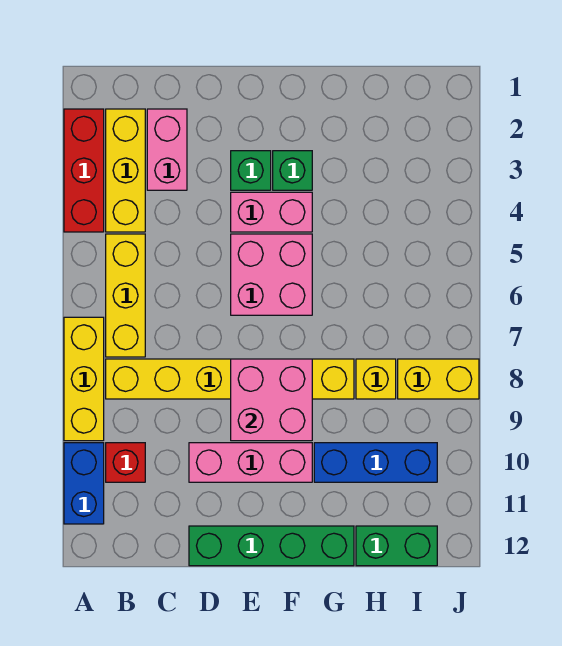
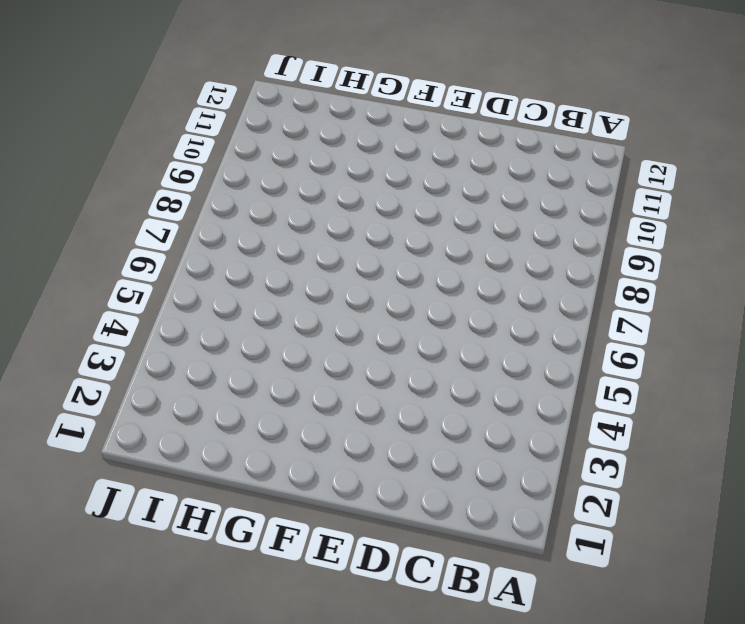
none -> red 1x3 brick [64,109,104,232]
none -> yellow 1x3 brick [64,317,104,441]
none -> blue 1x2 brick [64,443,104,524]

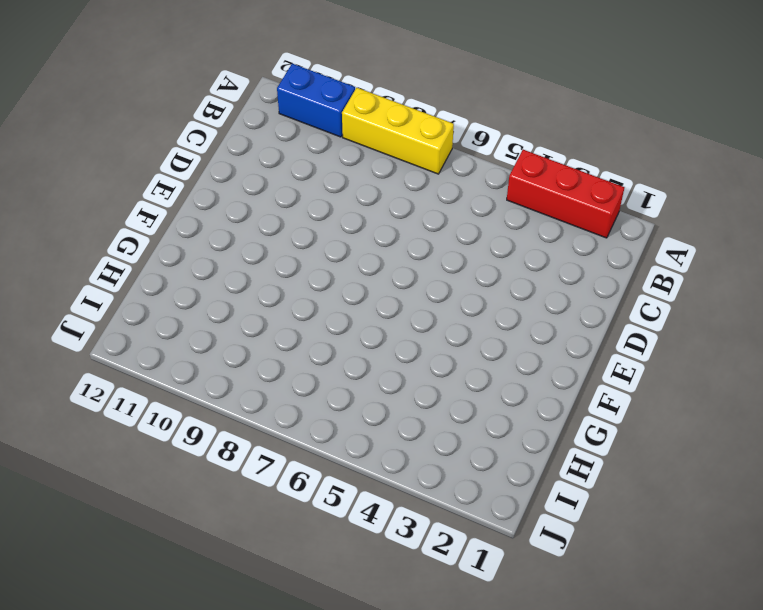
none -> yellow 1x3 brick [106,109,145,232]
none -> yellow 1x3 brick [106,234,145,357]
none -> yellow 1x6 brick [106,359,354,399]

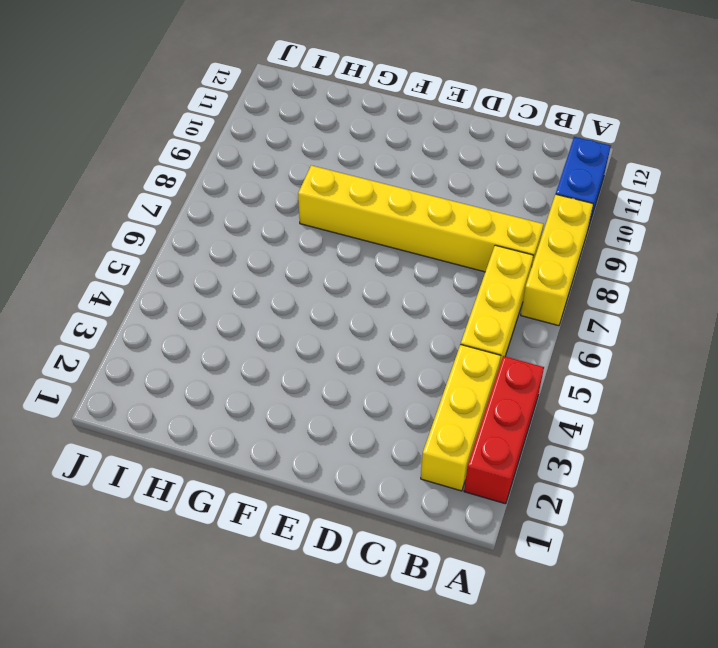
none -> red 1x1 brick [106,443,145,482]
none -> pink 1x2 brick [147,109,187,190]
none -> pink 1x3 brick [189,443,312,482]

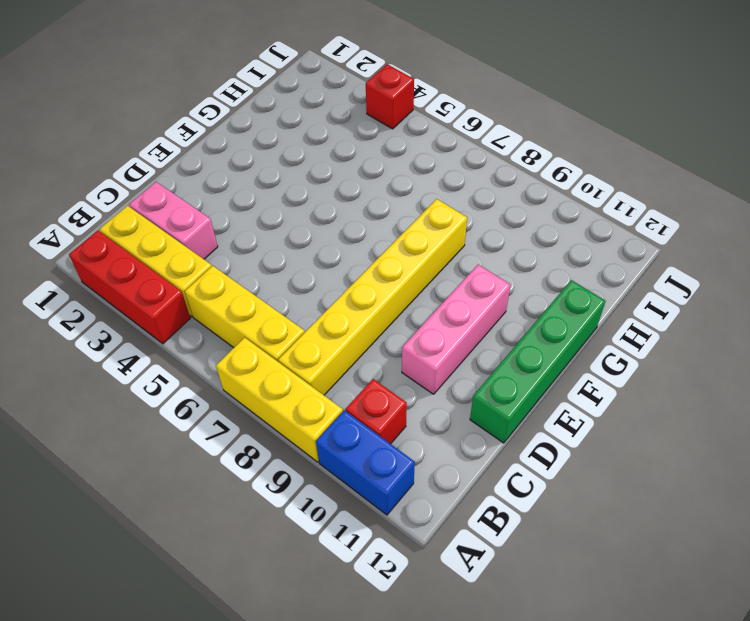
red 1x1 brick [366,64,414,129] -> none
none -> green 1x1 brick [231,151,271,190]
none -> pink 1x2 brick [231,192,312,232]
none -> pink 2x2 brick [231,234,312,315]

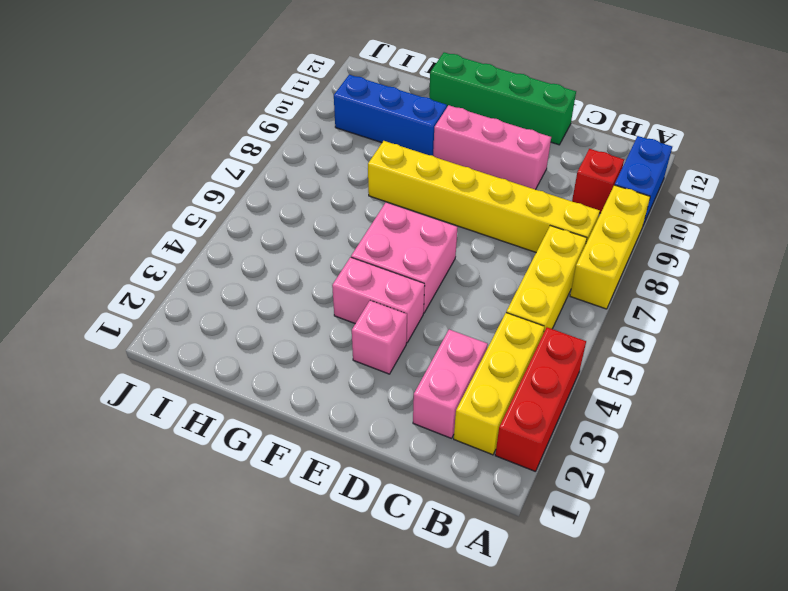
pink 1x1 brick [352,301,407,374] -> green 1x1 brick [231,151,271,190]
none -> green 1x1 brick [273,151,312,190]
none -> yellow 1x1 brick [356,359,396,399]
none -> green 1x2 brick [356,526,437,566]

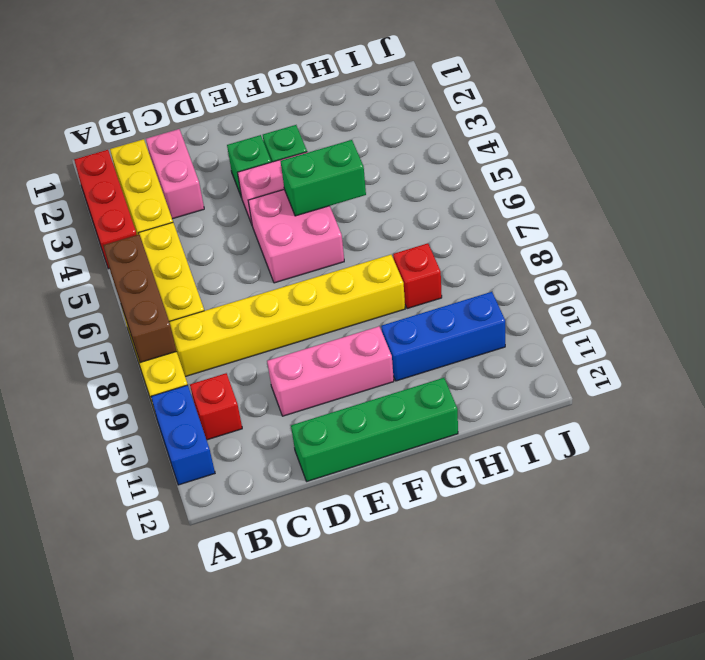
brown 1x3 brick [103,235,177,363] -> none
green 1x2 brick [281,140,366,216] -> green 1x2 brick moved to [356,526,437,566]
red 1x1 brick [393,243,442,309] -> yellow 1x1 brick [356,359,396,399]
none -> yellow 1x2 brick [398,359,479,399]
none -> pink 2x2 brick [231,359,312,441]

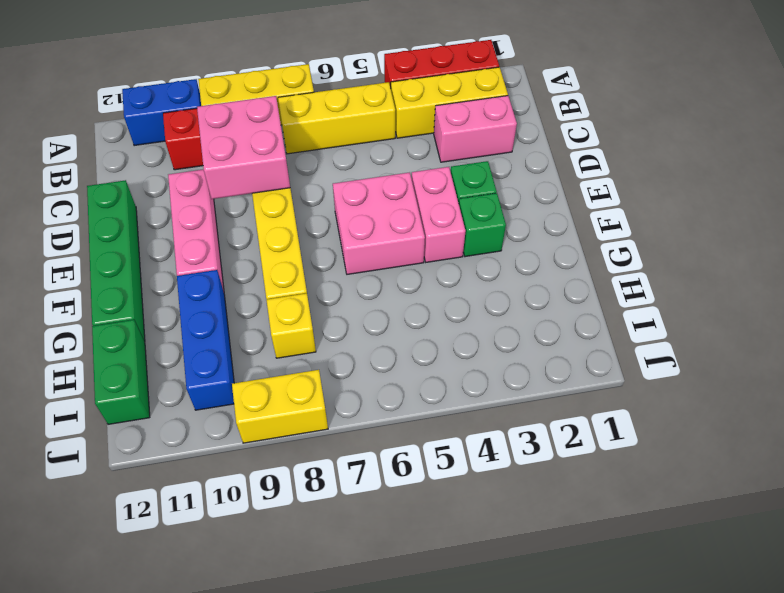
pink 2x2 brick [197,96,290,199] -> pink 2x2 brick moved to [231,359,312,441]
yellow 1x2 brick [232,370,328,443] -> yellow 1x2 brick turned to [398,359,479,399]

